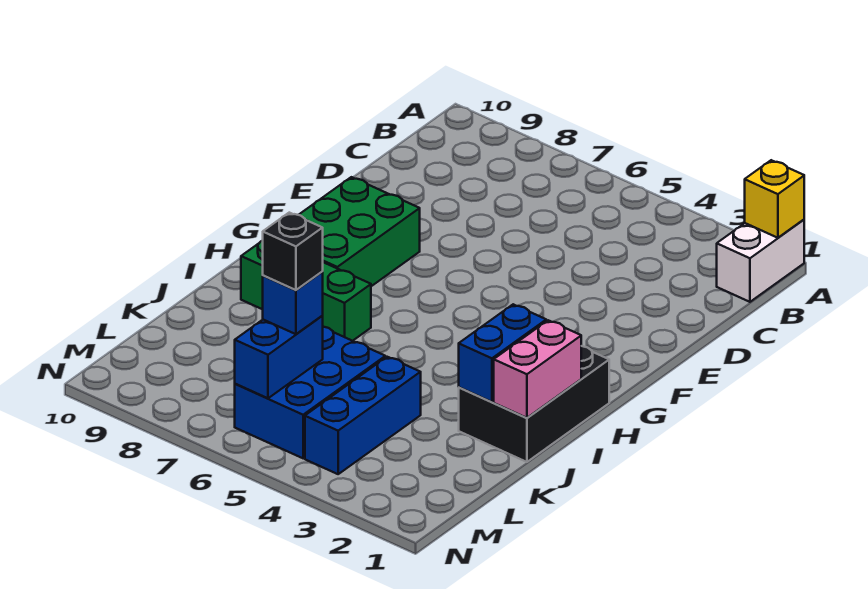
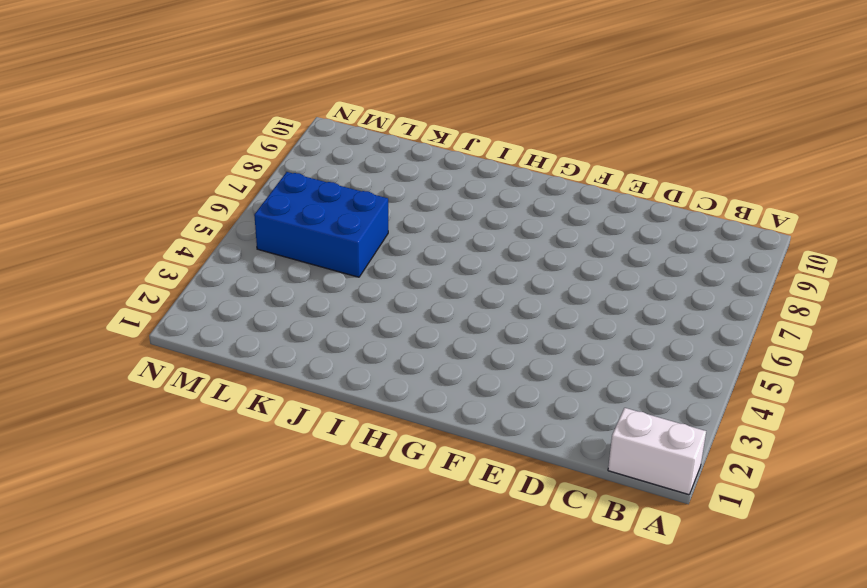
none -> green 2x3 brick [299,177,420,286]
none -> black 2x3 brick [459,346,609,462]
none -> green 1x3 brick [241,241,371,341]

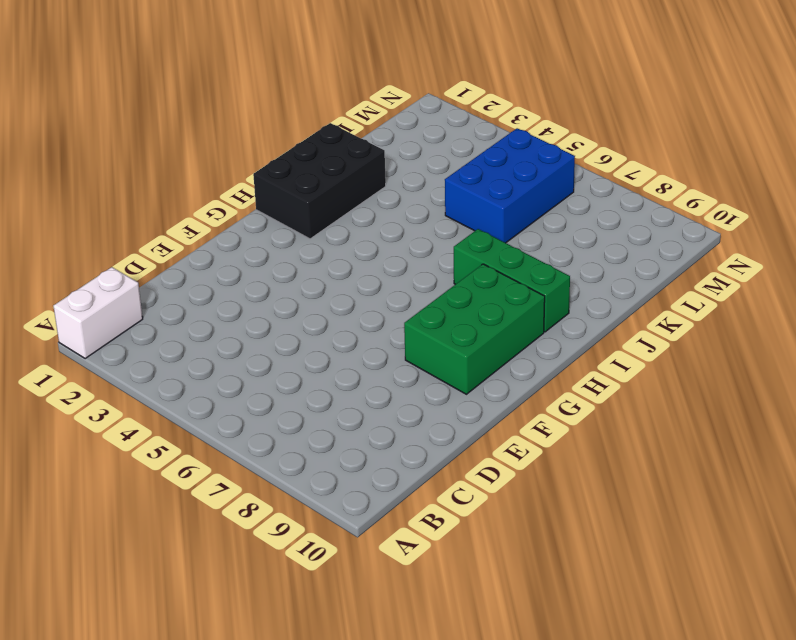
none -> blue 1x3 brick [305,357,421,474]
none -> yellow 1x1 brick [745,160,804,238]
none -> pink 1x2 brick [494,320,581,418]

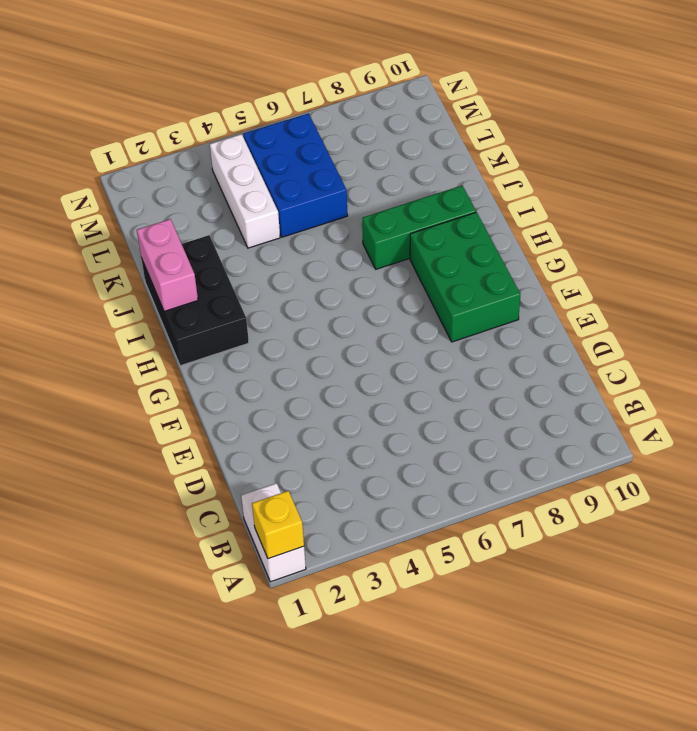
white 1x3 brick [210,134,280,248] -> blue 1x3 brick [305,357,421,474]
none -> blue 1x2 brick [459,304,546,402]
none -> blue 1x2 brick [235,316,323,398]
none -> blue 1x1 brick [263,272,323,334]

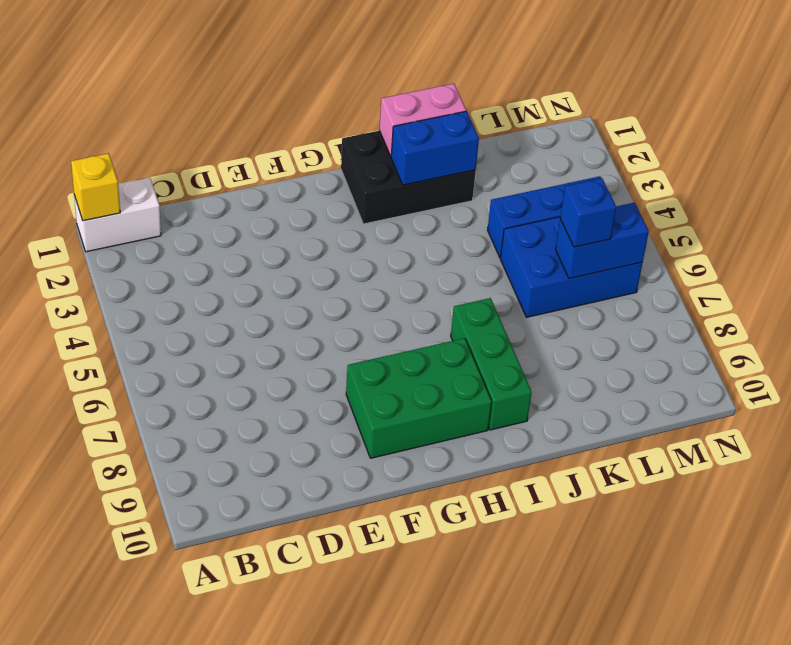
none -> black 1x1 brick [263,213,323,290]

